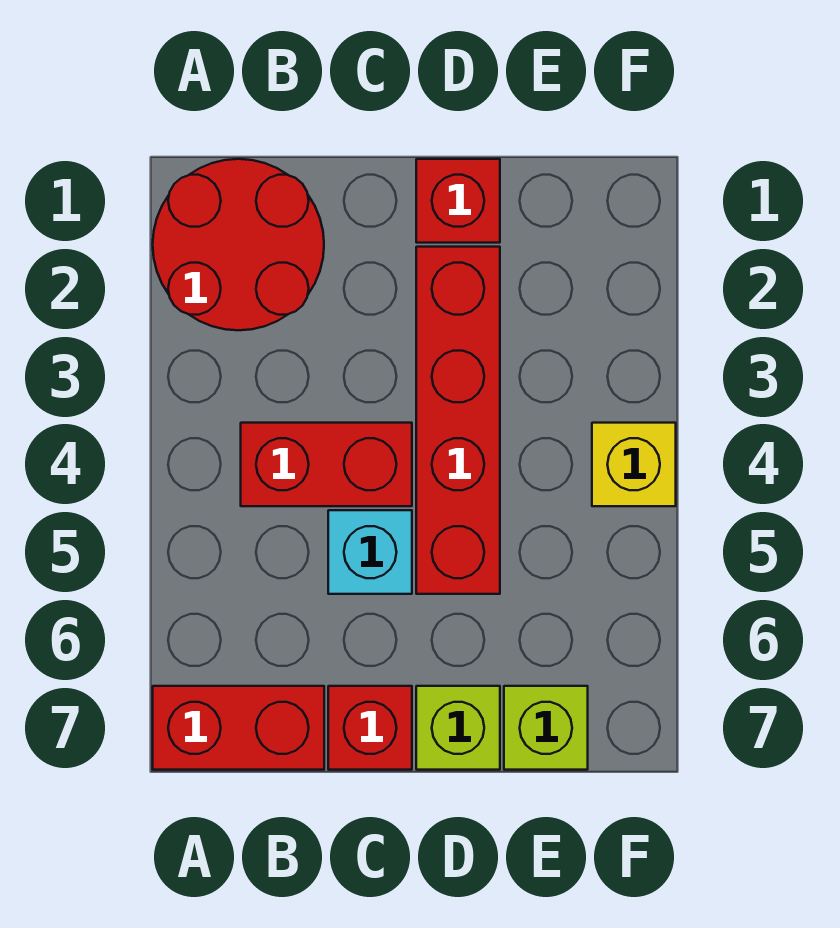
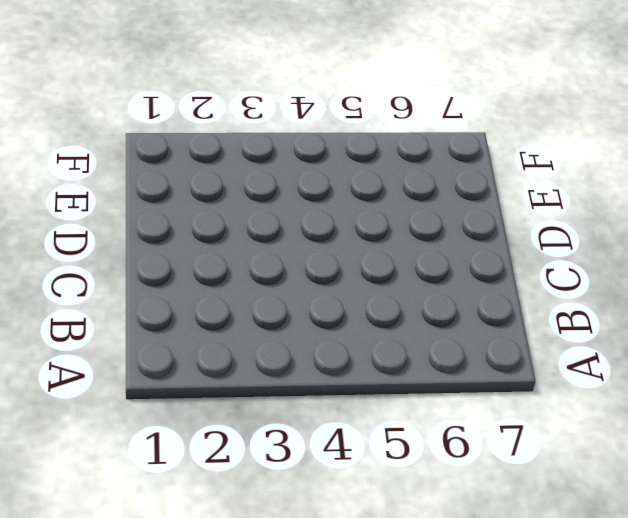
none -> red 2x2 round brick [153,159,324,330]
none -> red 1x2 brick [153,686,324,770]

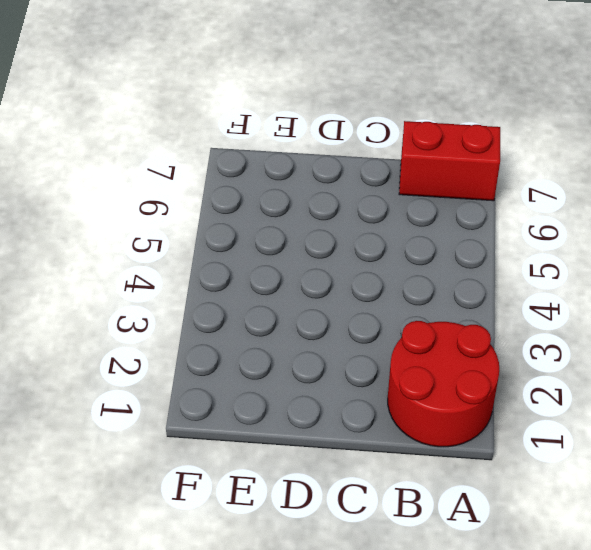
none -> red 1x2 brick [241,423,412,506]
none -> cyan 1x1 brick [328,510,412,594]

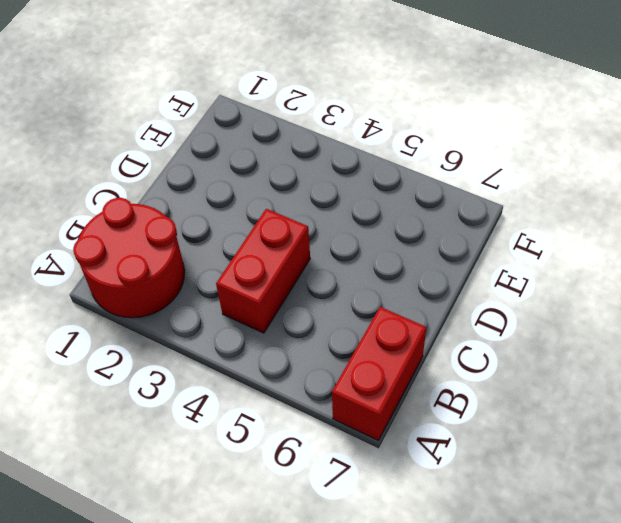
none -> cyan 1x1 brick [328,510,412,594]
none -> red 1x1 brick [328,686,412,770]

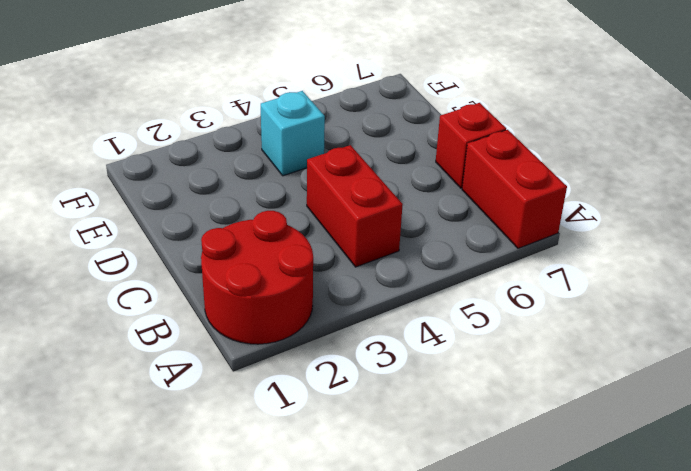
cyan 1x1 brick [261,91,325,176] -> cyan 1x1 brick moved to [328,510,412,594]
none -> red 1x1 brick [416,159,500,243]
none -> red 1x4 brick [416,247,500,594]

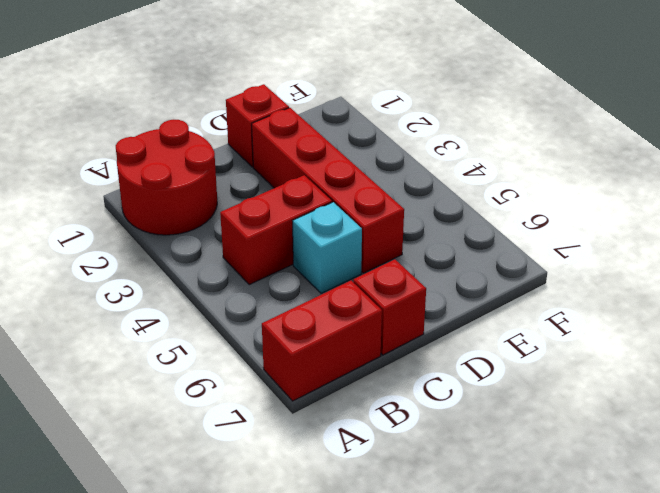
none -> lime 1x1 brick [416,686,500,770]
none -> lime 1x1 brick [504,686,588,770]

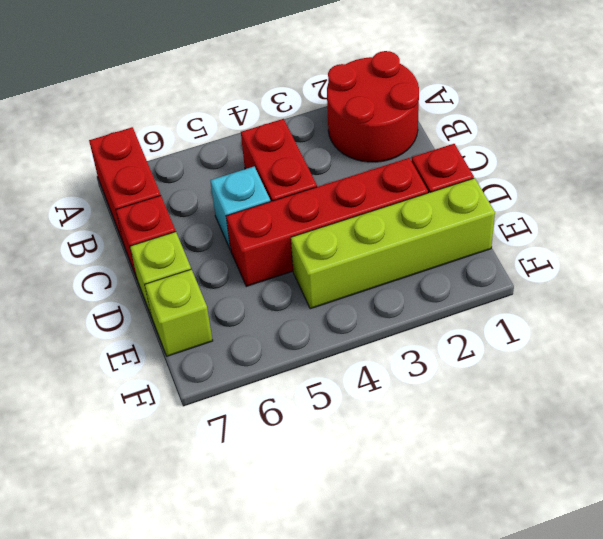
lime 1x4 brick [291,178,495,309] -> none
none -> yellow 1x1 brick [592,423,676,506]

